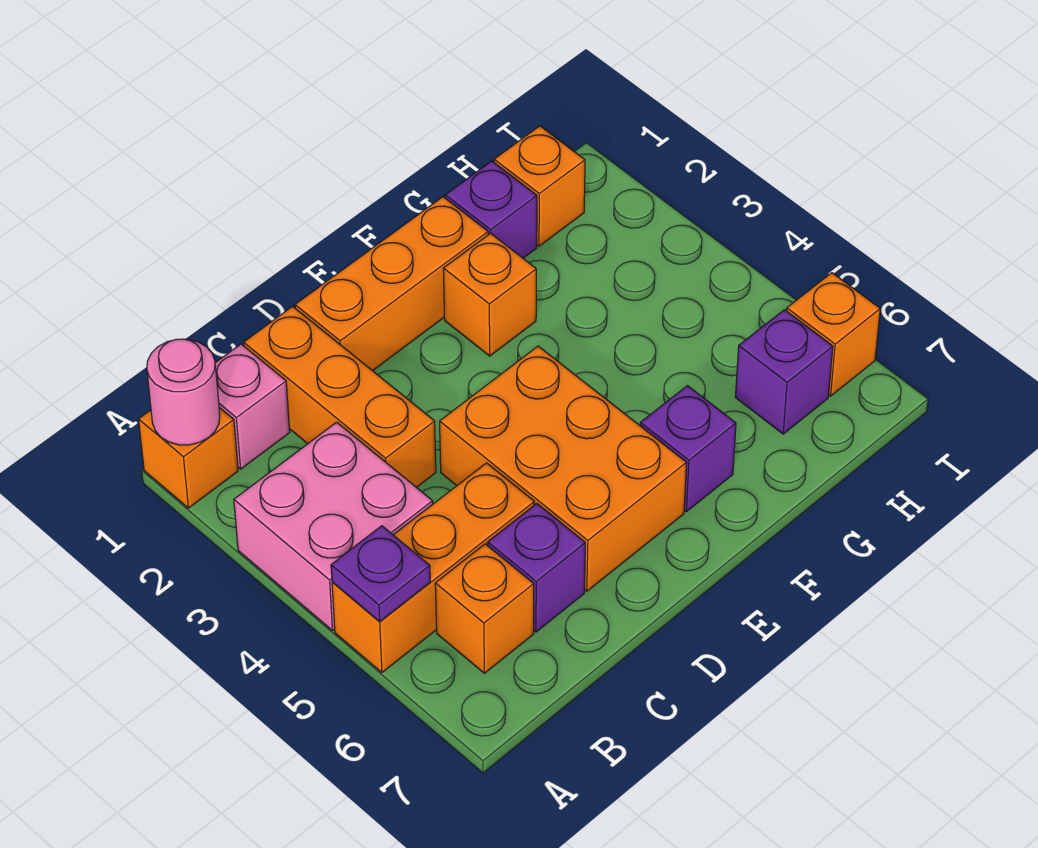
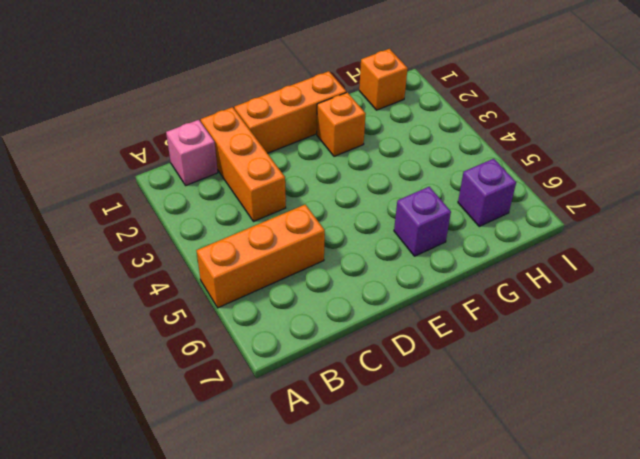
none -> orange 1x1 brick [138,408,238,508]
none -> pink 2x2 brick [234,422,433,631]
none -> orange 1x1 brick [435,544,534,673]

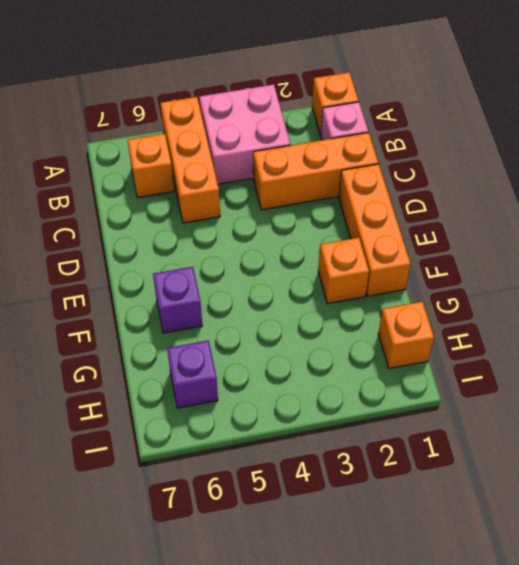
none -> purple 1x1 brick [488,504,585,632]
none -> orange 2x3 brick [440,346,687,591]
none -> purple 1x1 brick [445,161,537,258]

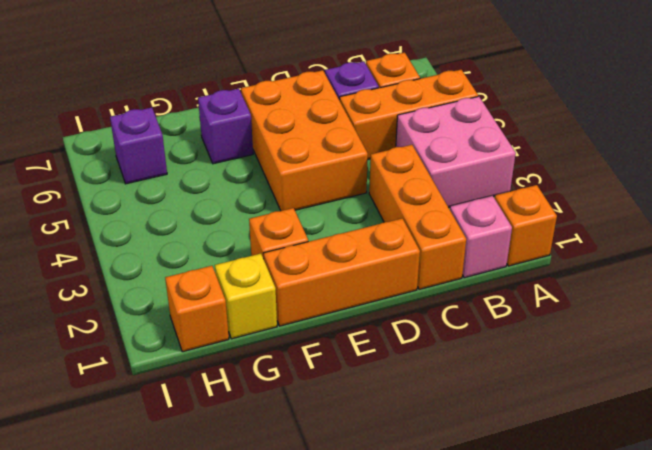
yellow 1x1 brick [215,254,277,339] -> purple 1x1 brick [445,161,537,258]
none -> orange 1x1 brick [787,273,880,396]
none -> pink 1x1 round brick [147,339,220,445]
none -> purple 1x1 plate [331,526,430,622]

